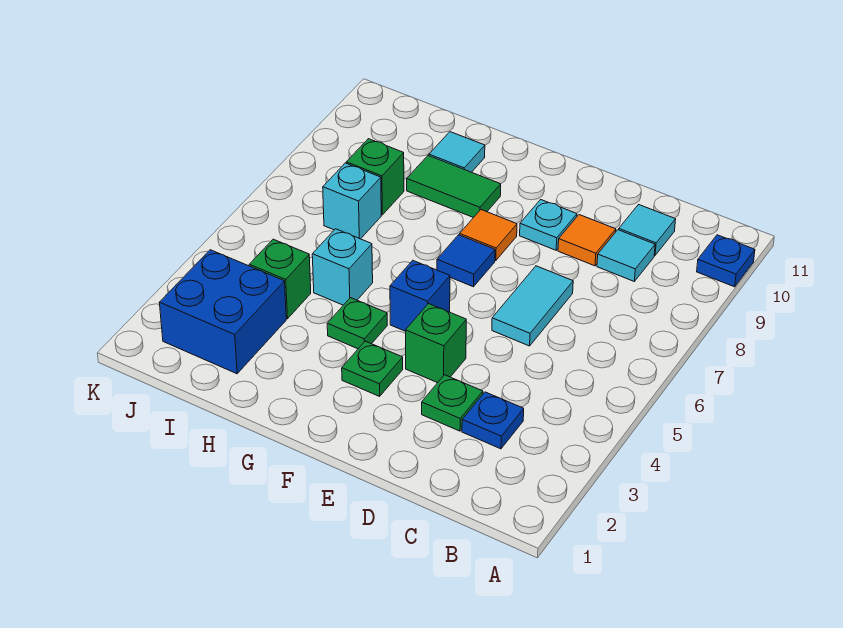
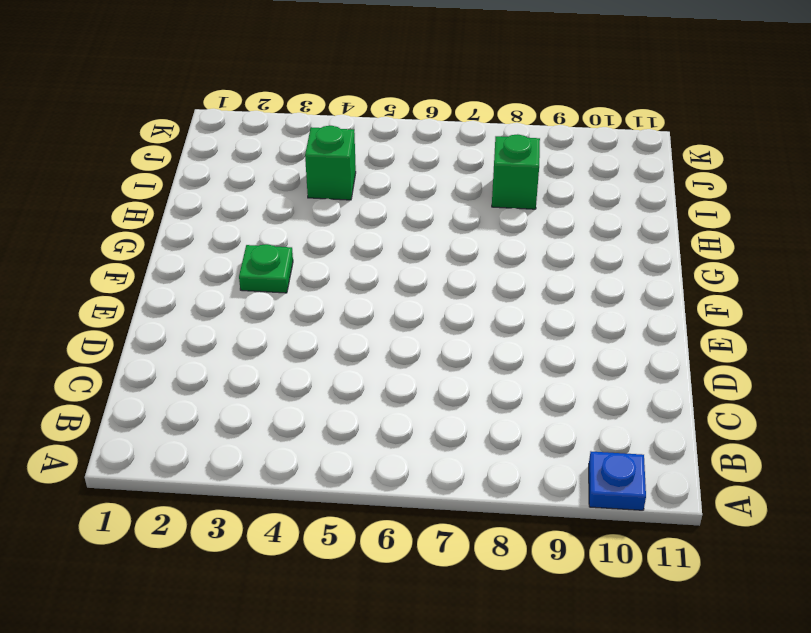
none -> blue 1x1 plate [462,392,524,449]
none -> cyan 1x1 tile [597,230,655,281]
none -> cyan 1x1 tile [619,205,676,255]

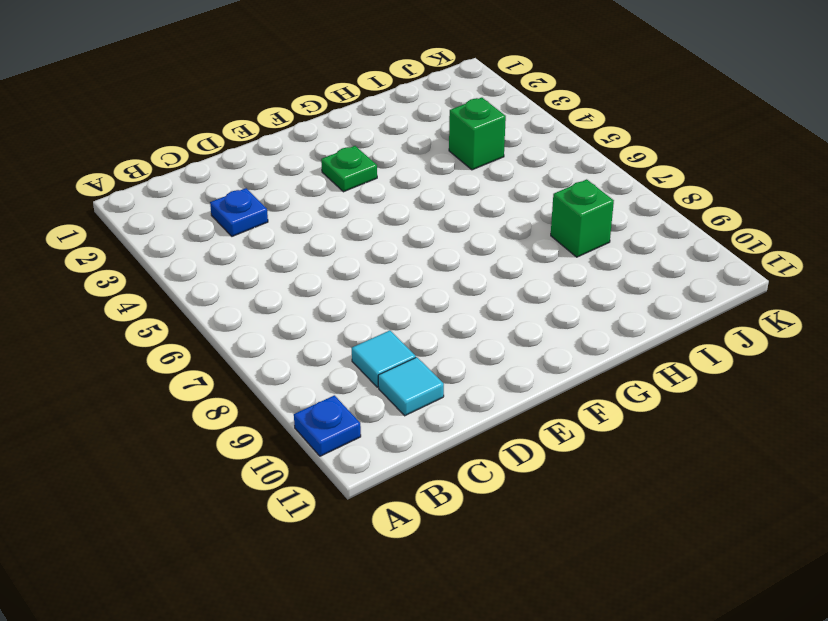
none -> green 1x1 plate [422,375,483,431]
none -> cyan 1x2 tile [492,266,573,346]
none -> orange 1x1 tile [558,215,616,266]

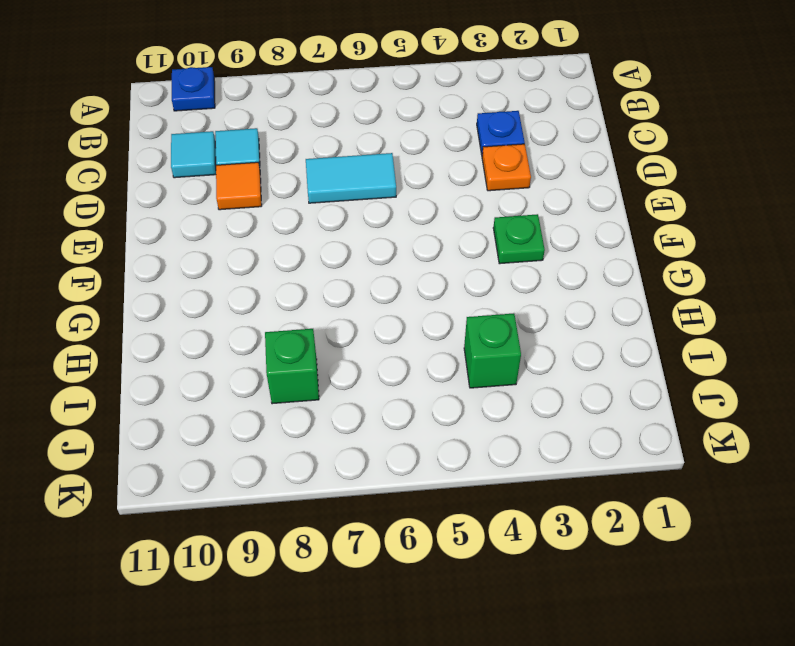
orange 1x1 plate [482,144,531,191] -> green 1x1 plate [422,375,483,431]
none -> green 1x1 brick [406,304,466,383]
none -> cyan 1x1 plate [520,200,577,250]
none -> blue 1x1 brick [390,261,450,331]

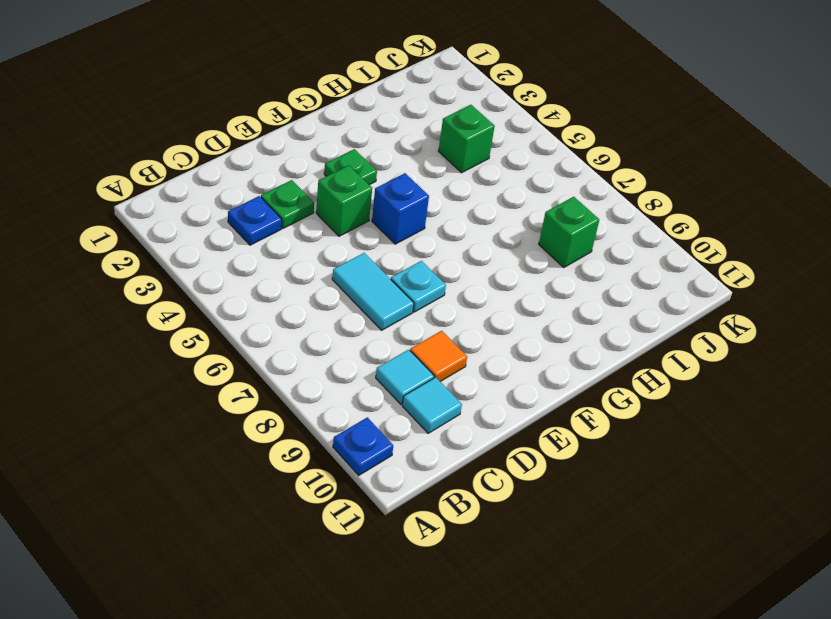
cyan 1x1 plate [391,261,446,312] -> cyan 1x1 plate moved to [520,200,577,250]
none -> blue 1x1 tile [437,235,495,287]
none -> orange 1x1 tile [460,210,517,261]
none -> green 1x1 plate [327,298,387,349]

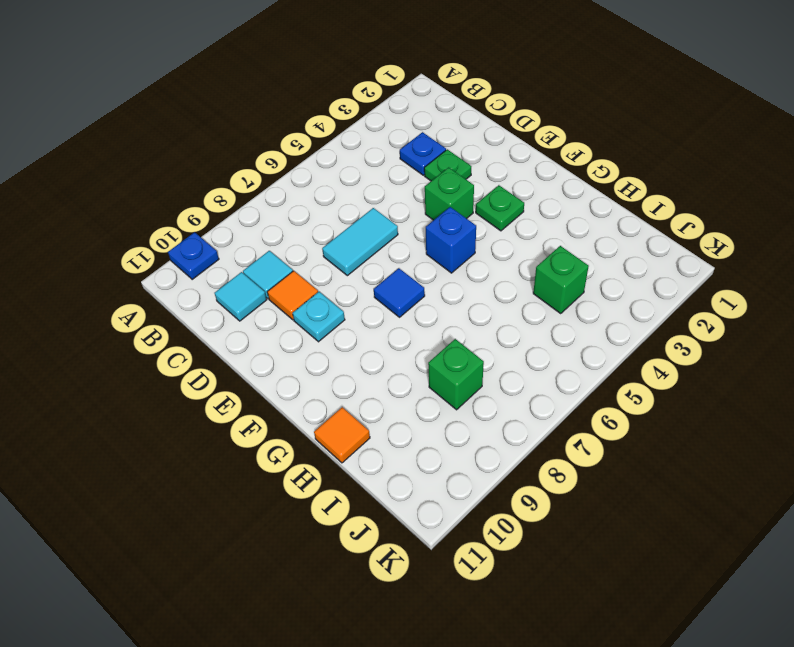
orange 1x1 tile [314,407,370,463] -> orange 1x1 tile moved to [460,210,517,261]
none -> green 1x1 plate [327,298,387,349]
none -> green 1x2 tile [407,156,501,218]
none -> cyan 1x1 brick [312,229,373,305]

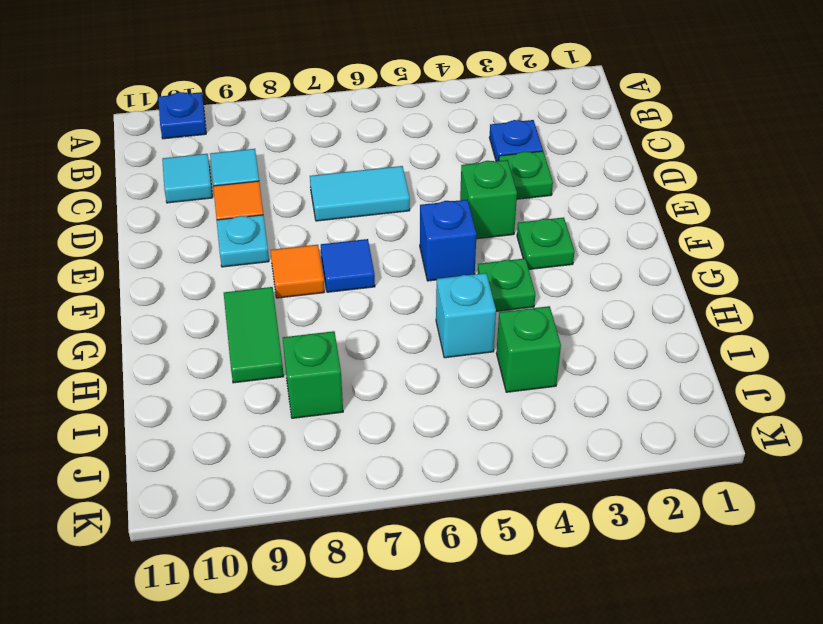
none -> cyan 1x1 tile [429,132,485,172]
none -> blue 2x2 brick [159,250,286,374]
none -> cyan 1x1 brick [323,163,381,239]

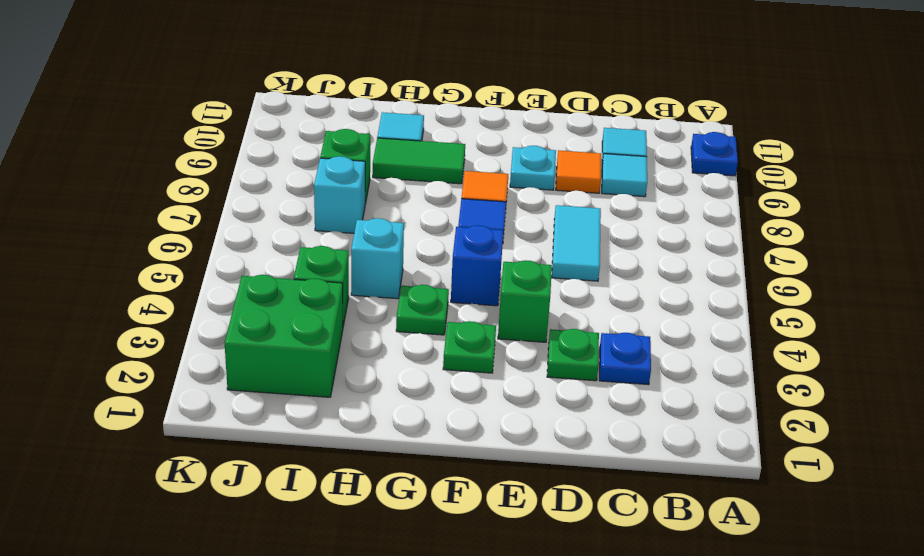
green 2x2 brick [225,275,343,397] -> blue 2x2 brick [159,250,286,374]

